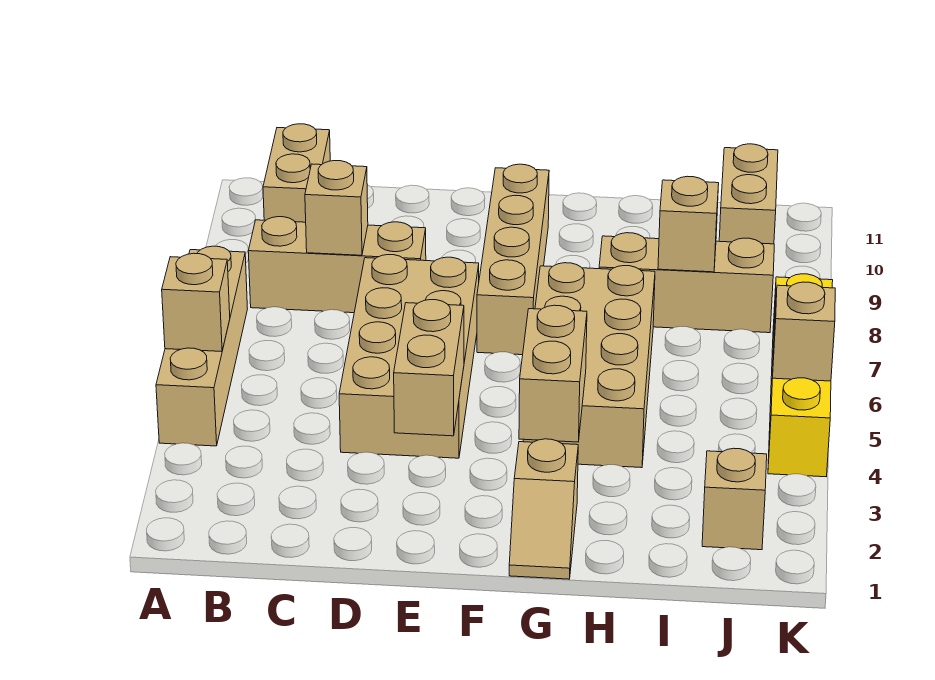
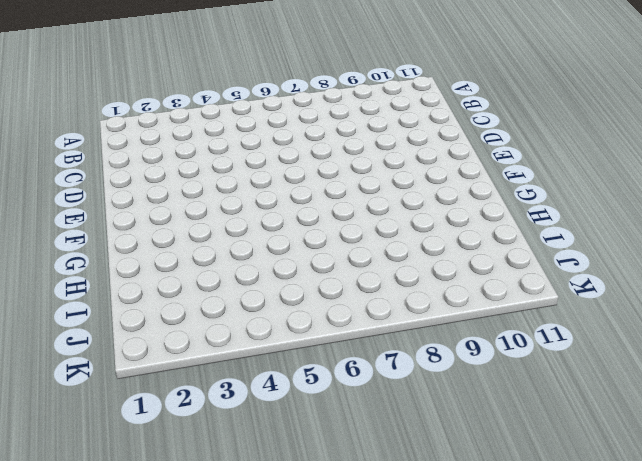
none -> tan 1x4 brick [156,246,247,446]
none -> tan 1x3 brick [248,217,426,313]
none -> tan 1x2 brick [263,124,330,222]

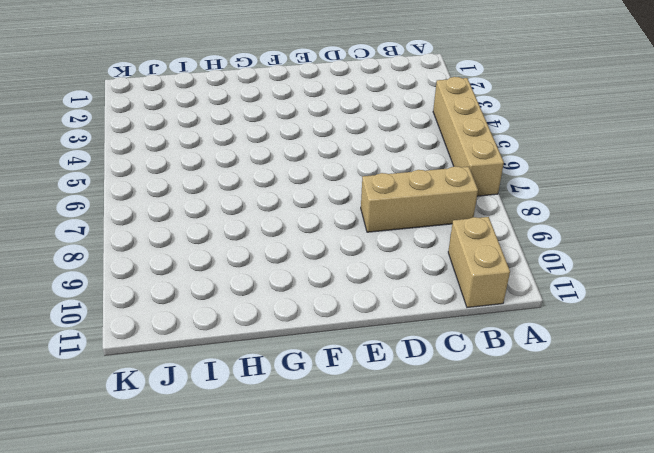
none -> tan 2x4 brick [339,255,479,458]
none -> tan 1x4 brick [477,164,549,355]
none -> tan 1x2 slope [509,439,578,579]

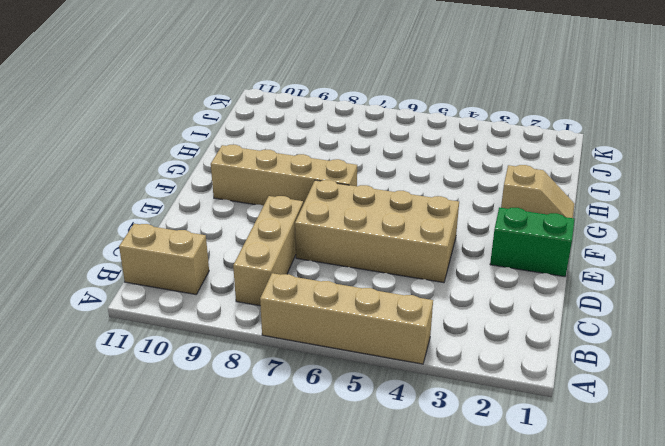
green 1x2 brick [490,207,575,277] -> none
none -> tan 2x4 brick [523,263,655,468]
none -> tan 1x3 brick [599,233,774,333]
none -> tan 1x1 brick [702,448,767,550]

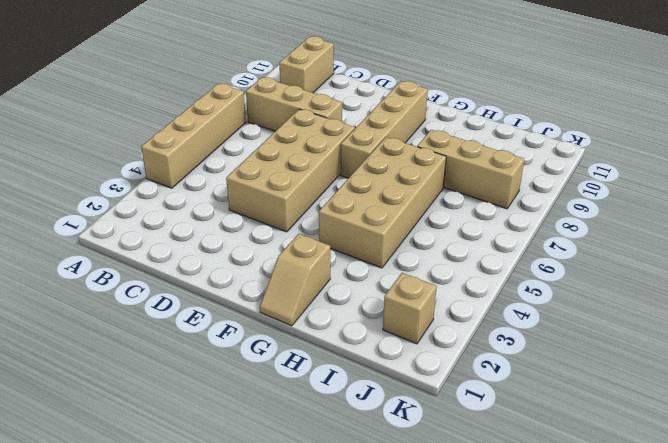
none -> tan 1x2 brick [719,144,778,244]
none -> yellow 1x4 brick [768,274,833,477]
none -> tan 1x1 brick [162,253,230,352]

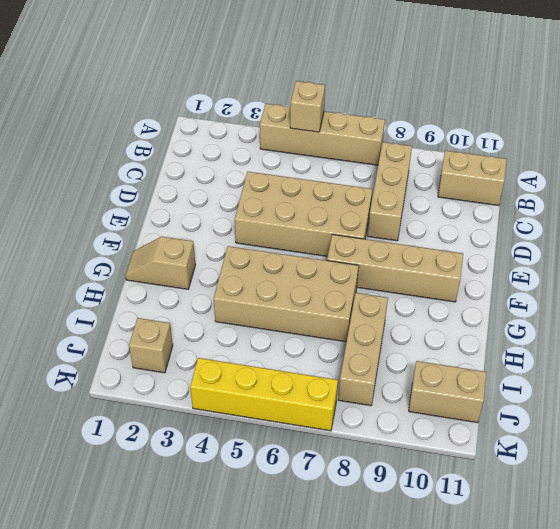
none -> tan 1x1 brick [305,161,368,255]
none -> tan 1x2 brick [394,300,464,436]
none -> tan 1x2 brick [519,305,587,442]

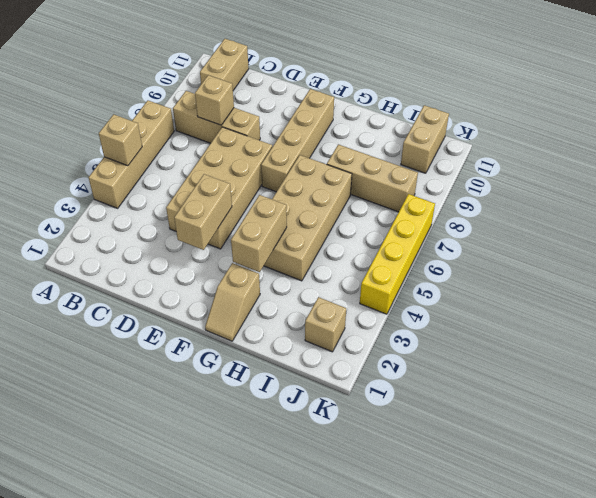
none -> tan 1x1 brick [658,176,719,272]
none -> tan 1x1 brick [773,282,835,381]

